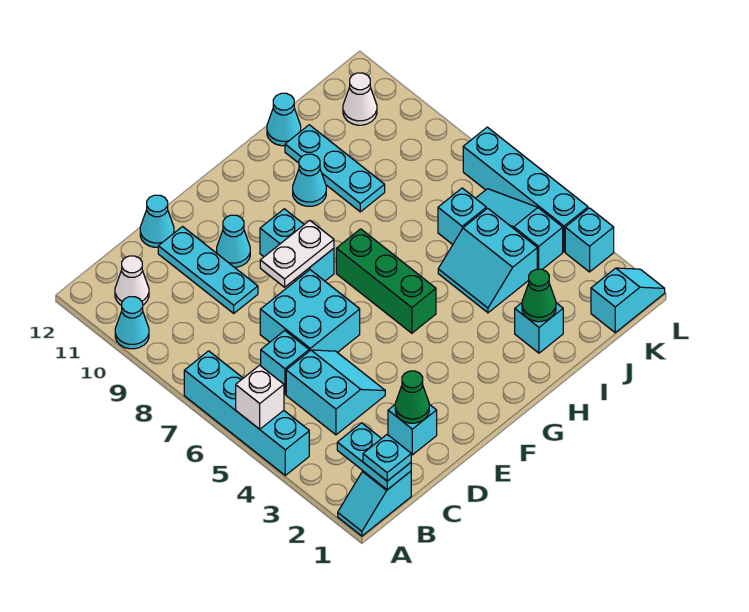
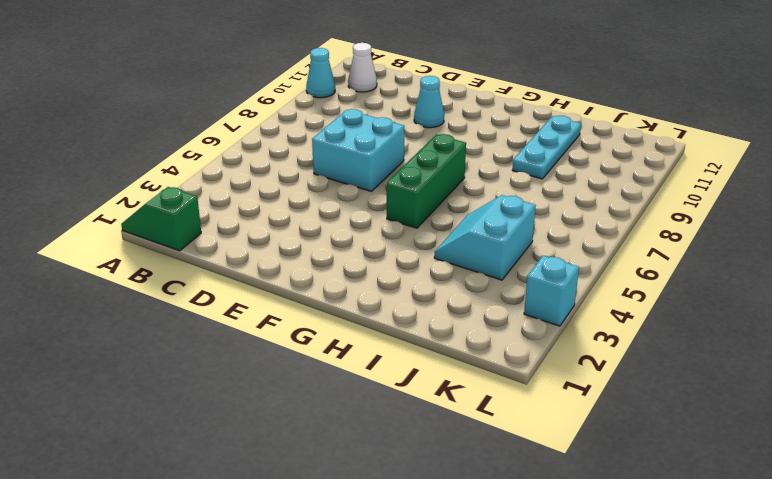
green 1x2 slope [121,187,201,251] -> cyan 1x2 slope [338,471,411,536]
none -> cyan 1x4 brick [184,351,309,475]
none -> cyan 2x2 slope [286,350,385,435]
none -> cyan 1x1 brick [261,331,309,394]
none -> cyan 1x1 brick [388,404,437,455]

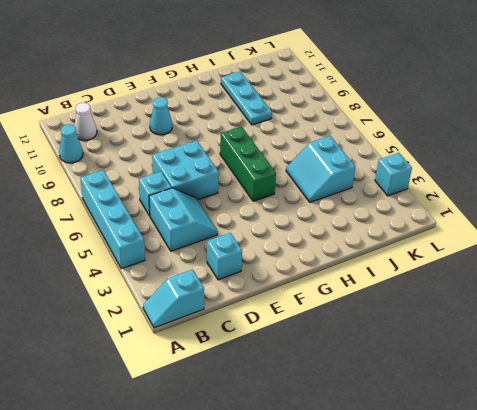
none -> cyan 1x3 plate [158,227,258,313]
none -> cyan 1x1 cone [140,195,174,247]
none -> cyan 1x2 brick [260,209,334,281]
none -> cyan 1x1 cone [293,154,326,206]

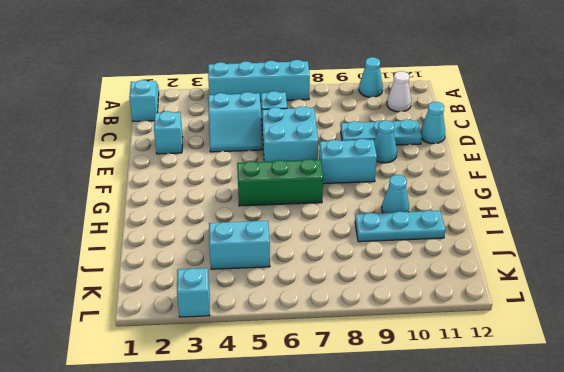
none -> cyan 1x1 brick [515,303,563,353]
none -> cyan 1x1 cone [267,93,301,146]
none -> cyan 1x1 brick [438,188,486,245]
none -> cyan 1x2 slope [591,268,665,333]

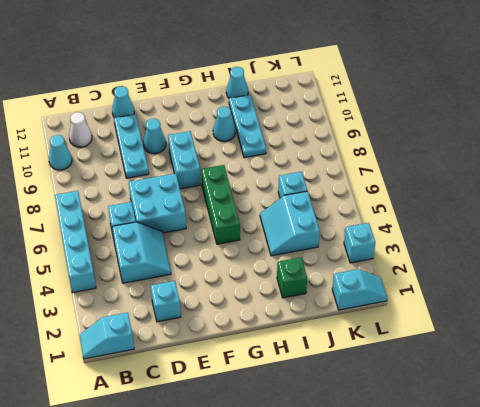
green 1x1 brick [277,257,307,298] -> cyan 1x1 brick [515,303,563,353]
none -> cyan 1x3 slope [476,189,563,269]
none -> white 1x1 cone [343,73,377,125]
none -> cyan 1x4 brick [463,127,588,252]
none -> white 1x1 brick [236,365,284,429]

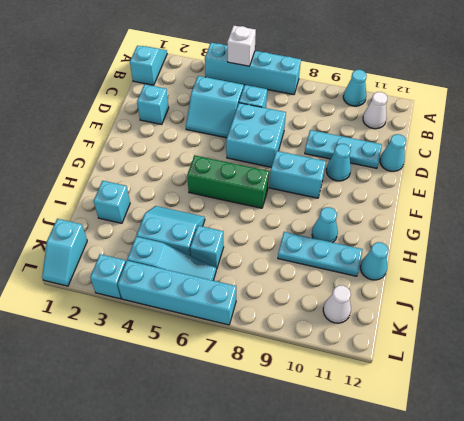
none -> cyan 1x2 plate [337,423,411,490]
none -> green 1x1 cone [395,371,429,423]
none -> white 1x2 plate [260,220,334,287]
none -> green 1x1 cone [522,269,556,322]

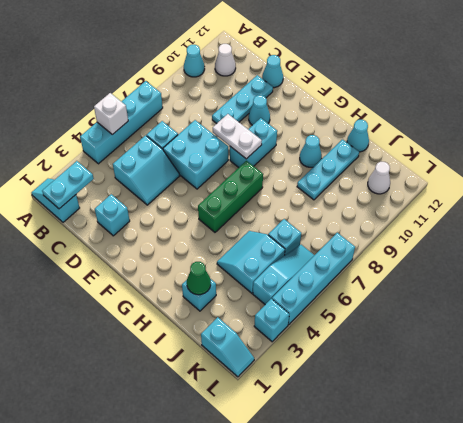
none -> green 1x1 cone [395,371,429,423]
none -> cyan 1x1 plate [363,435,411,481]

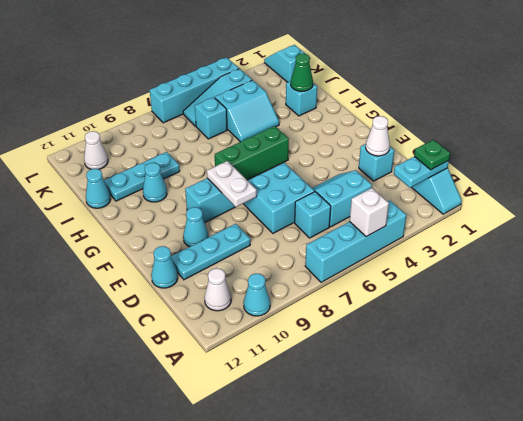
green 1x1 plate [414,140,450,170] -> cyan 1x1 plate [363,435,411,481]
white 1x1 cone [366,116,390,156] -> green 1x1 cone [395,371,429,423]
none -> cyan 1x1 brick [565,208,614,272]

